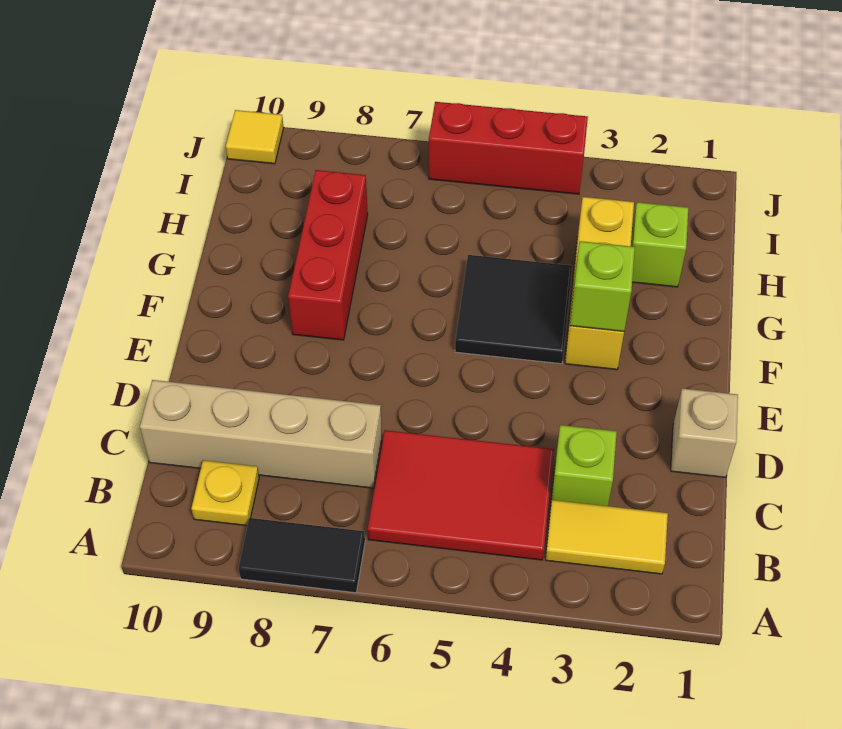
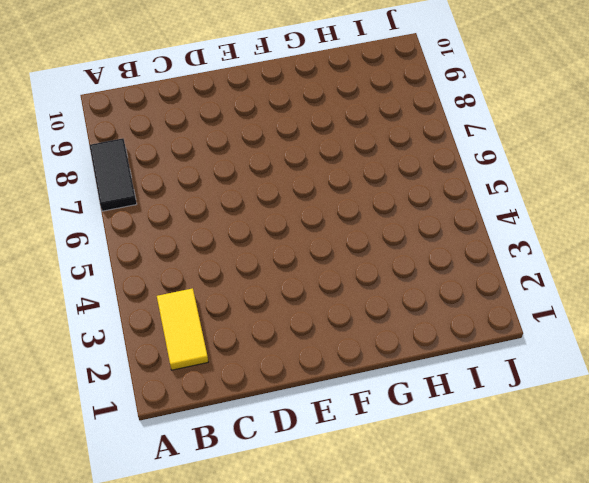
none -> red 2x3 tile [368,430,554,560]
none -> yellow 1x1 plate [191,460,259,526]
none -> lime 1x1 brick [551,425,617,506]

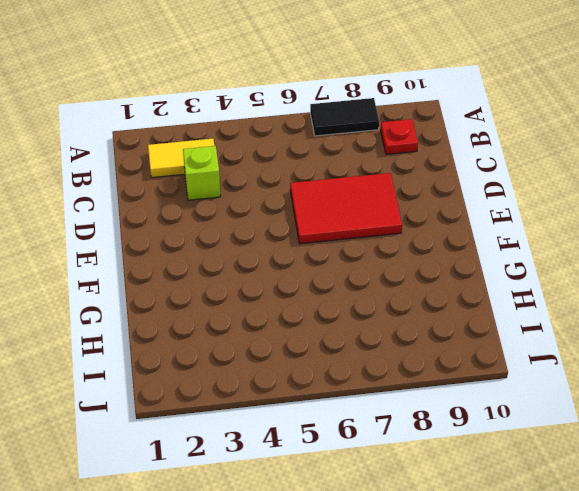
red 1x1 plate [381,119,418,154] -> yellow 1x1 plate [191,460,259,526]
red 2x3 tile [290,173,402,244] -> red 2x3 tile moved to [368,430,554,560]
none -> tan 1x4 brick [140,380,382,488]
none -> tan 1x1 brick [671,388,738,478]
none -> yellow 1x3 brick [565,197,634,370]

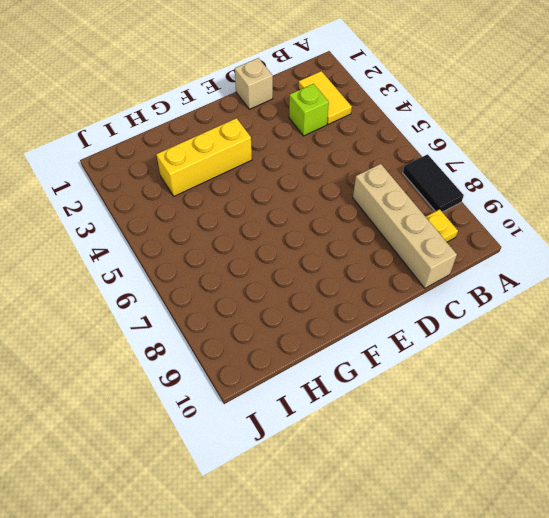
none -> red 2x3 tile [368,430,554,560]
none -> black 2x2 tile [455,255,572,364]
none -> red 1x3 brick [288,170,368,340]

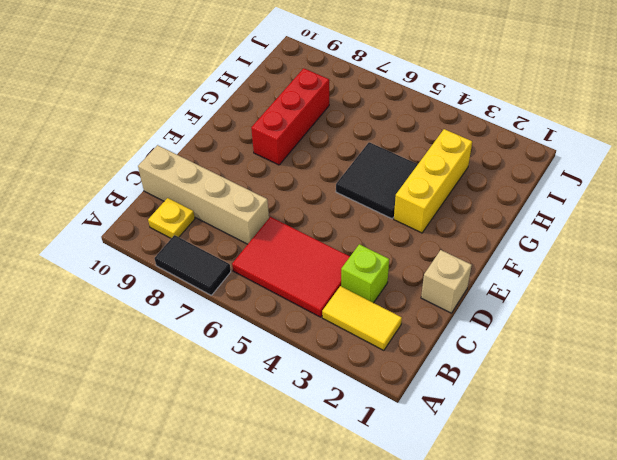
none -> lime 1x1 brick [631,202,688,287]
none -> red 1x3 brick [429,102,588,194]
none -> yellow 1x1 tile [226,110,284,164]

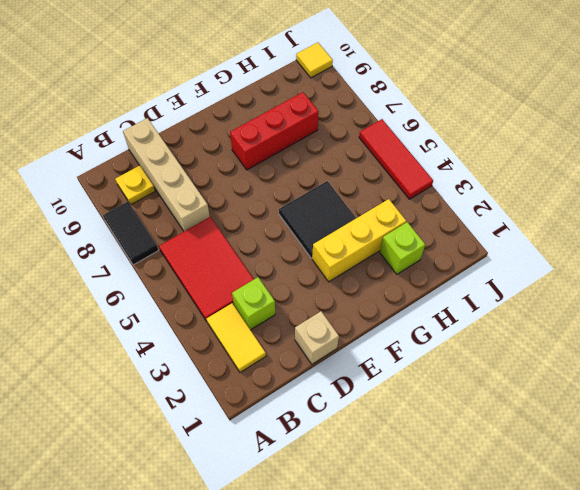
red 1x3 tile [359,119,433,199] -> red 1x3 brick [429,102,588,194]
none -> lime 1x1 brick [570,241,635,331]

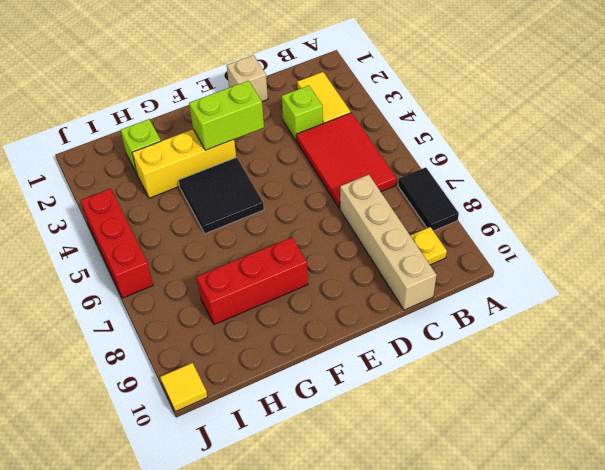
lime 1x2 brick [189,81,264,150] -> lime 1x1 brick [570,241,635,331]

